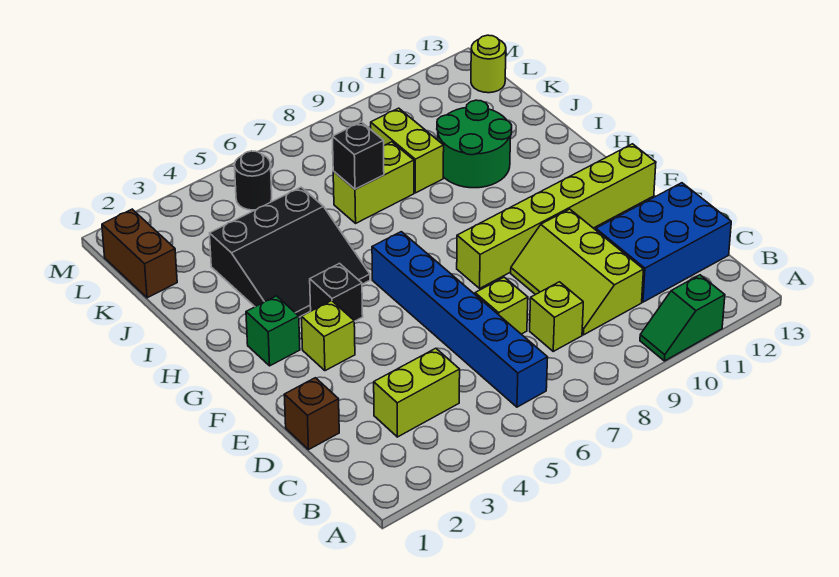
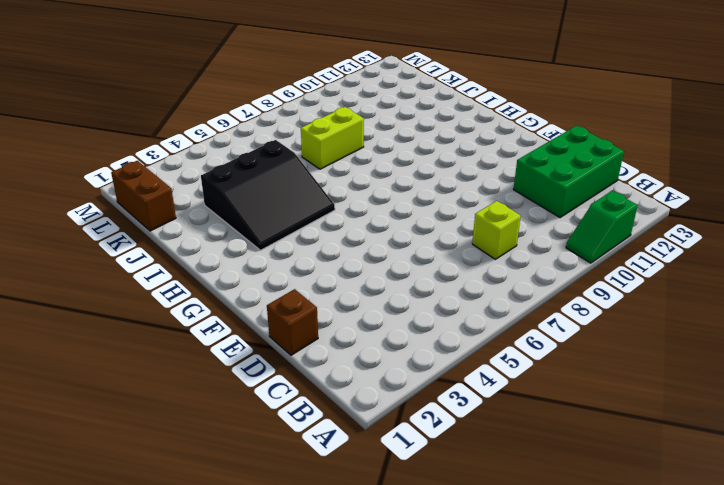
green 2x3 brick [513,126,624,218] -> blue 2x3 brick [596,183,731,302]
none -> blue 1x6 brick [372,232,548,407]
none -> lime 1x2 brick [374,348,460,437]
none -> lime 2x3 slope [511,209,644,335]

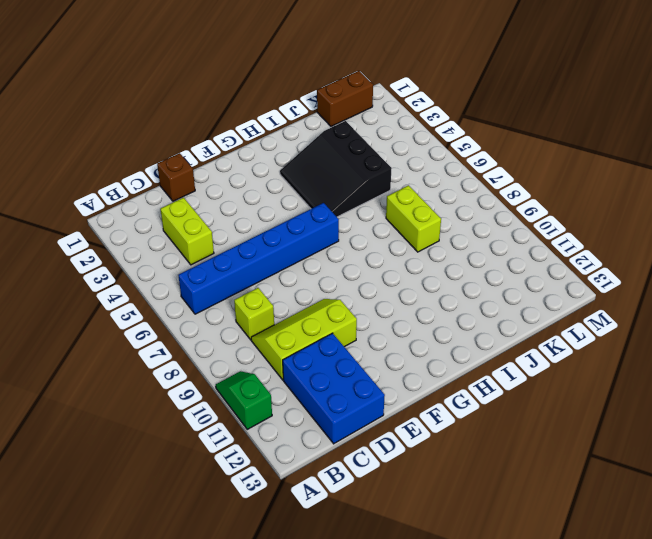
none -> lime 1x1 brick [475,277,528,334]
none -> lime 1x1 brick [301,301,355,371]
none -> lime 1x6 brick [457,144,656,288]

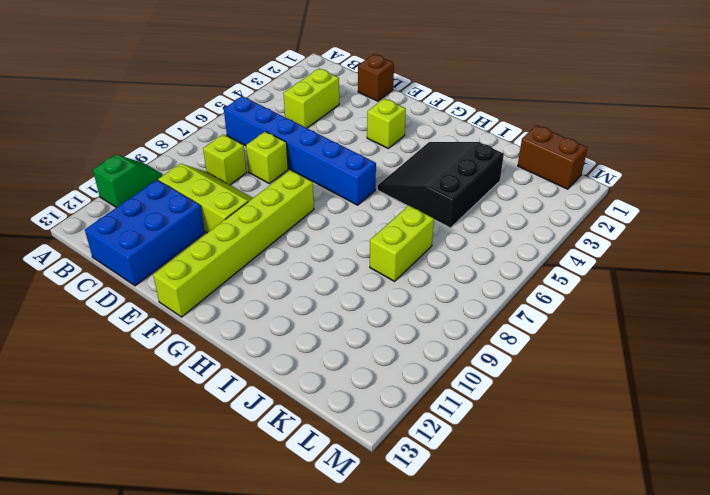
none -> green 1x1 brick [246,296,300,366]
none -> black 1x1 brick [310,263,363,321]
none -> green 2x2 round brick [437,100,512,188]

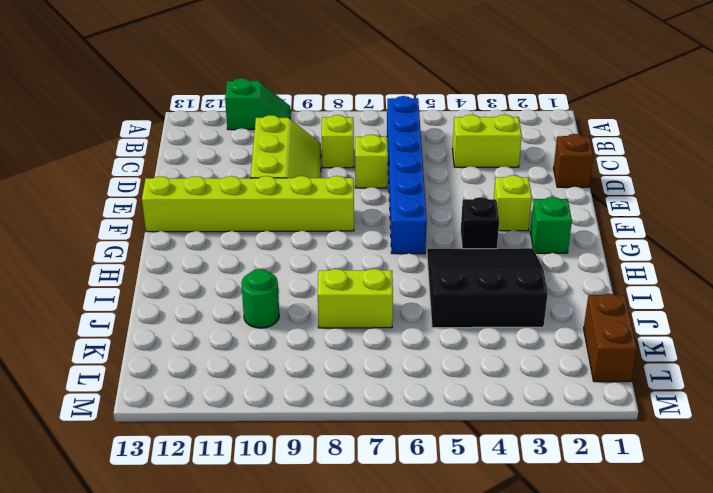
green 1x1 round brick [241,269,279,328] -> green 2x2 round brick [437,100,512,188]
none -> blue 2x3 brick [596,183,731,302]
none -> lime 1x2 brick [371,108,444,193]
none -> black 1x1 round brick [235,151,272,210]

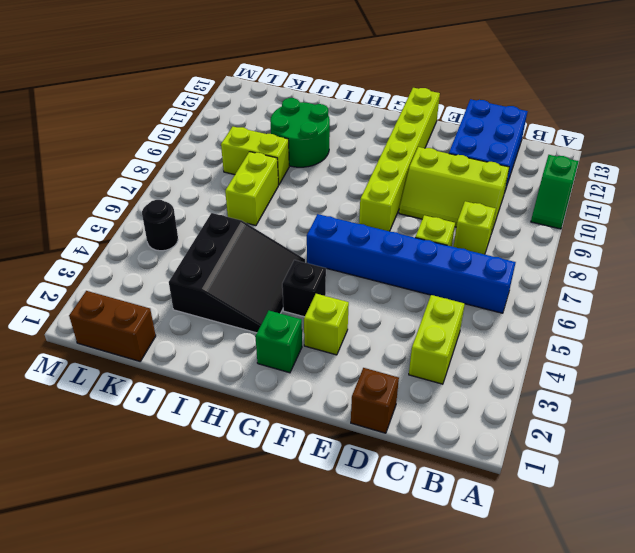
none -> lime 1x1 round brick [471,35,506,93]
none -> black 1x1 brick [333,122,384,189]

